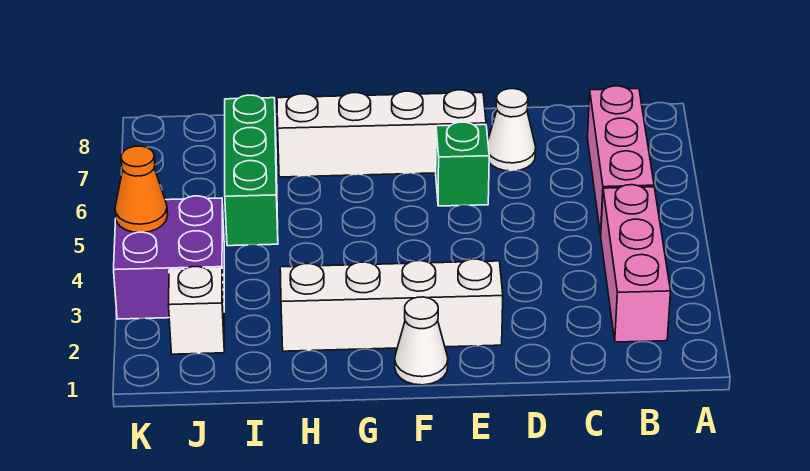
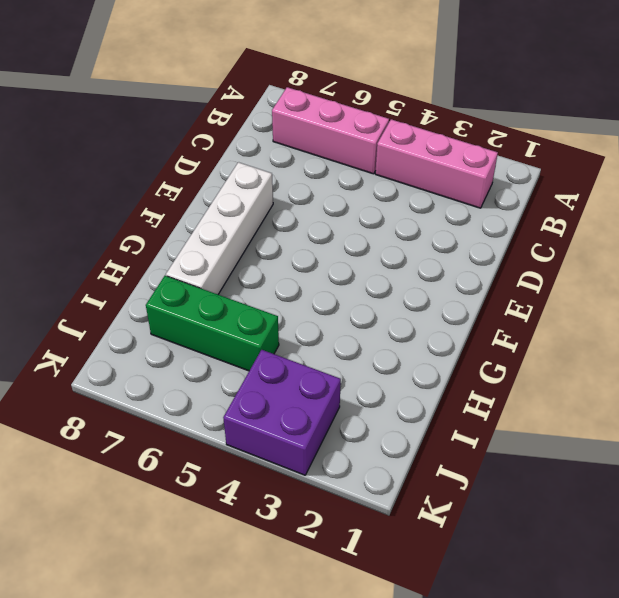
none -> white 1x1 cone [488,89,536,171]
none -> white 1x4 brick [280,259,503,351]

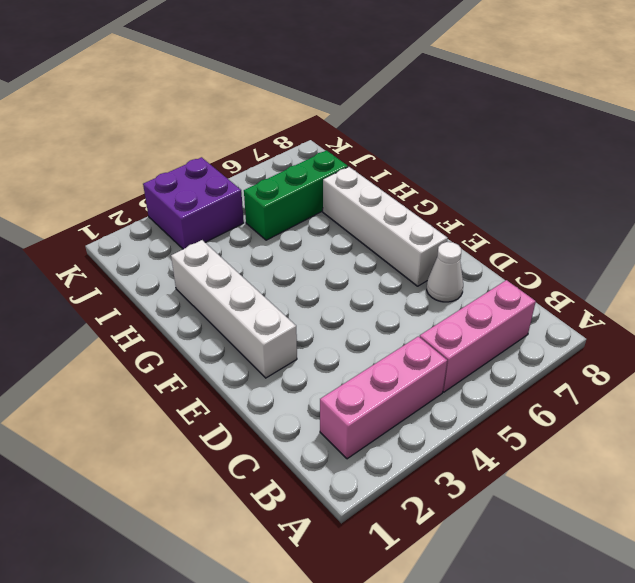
none -> green 1x1 brick [436,122,489,206]
none -> white 1x1 cone [395,297,448,385]

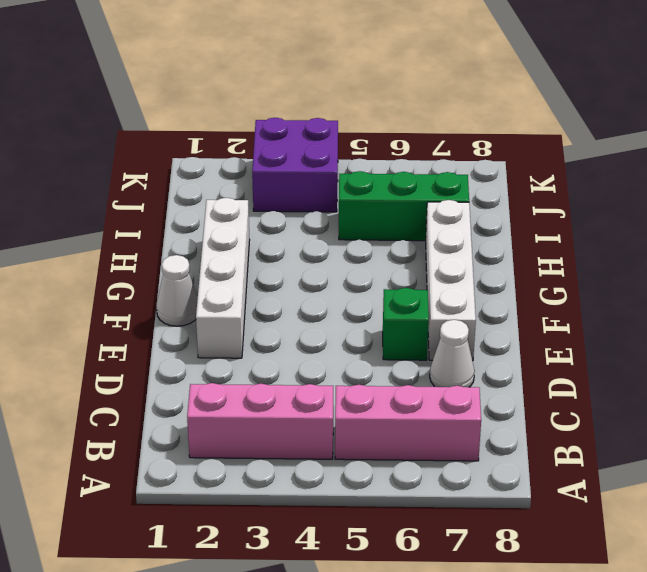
none -> white 1x1 brick [169,267,224,354]
none -> orange 1x1 cone [115,146,168,232]

